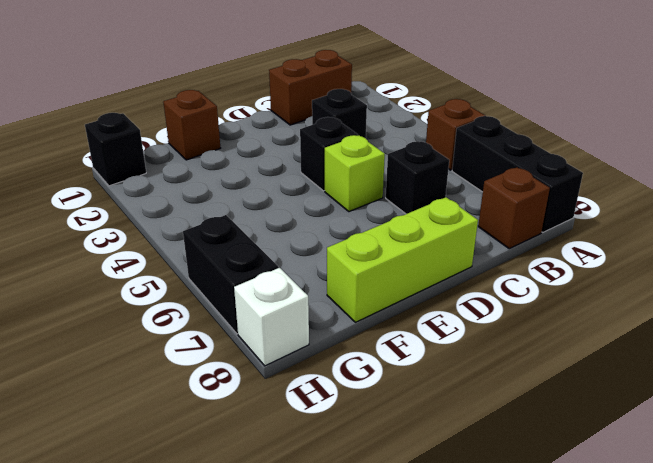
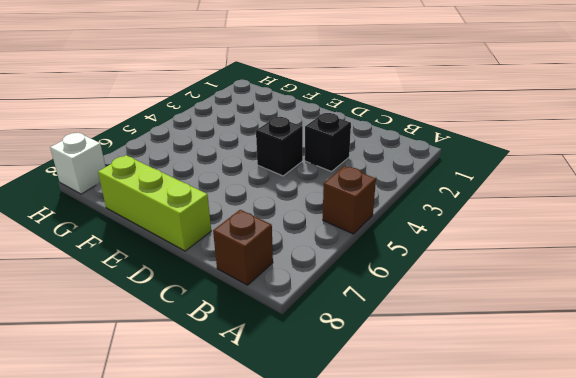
none -> black 1x3 brick [452,116,583,232]
none -> brown 1x2 brick [269,50,352,125]
none -> black 1x1 brick [386,141,449,214]

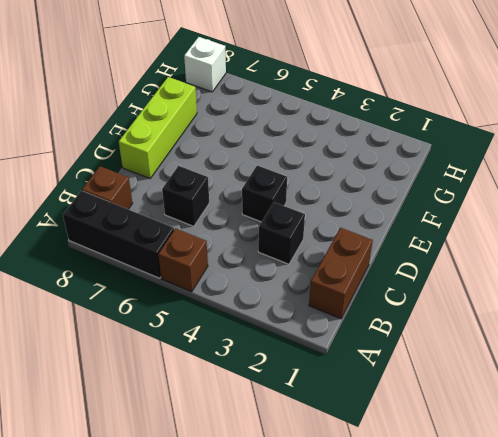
none -> lime 1x1 brick [325,135,385,212]
none -> brown 1x1 brick [163,90,220,160]
none -> black 1x1 brick [85,113,146,186]

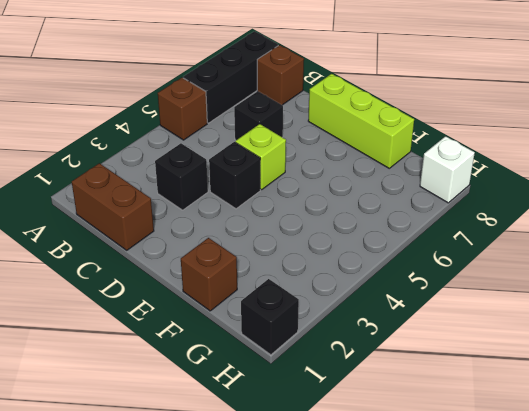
none -> black 1x2 brick [183,215,278,334]

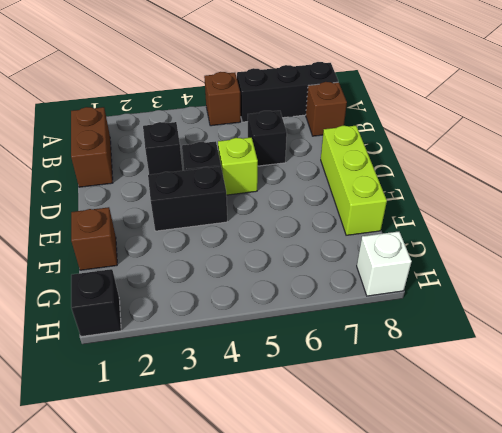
black 1x2 brick [148,166,227,231] -> black 1x2 brick moved to [183,215,278,334]

